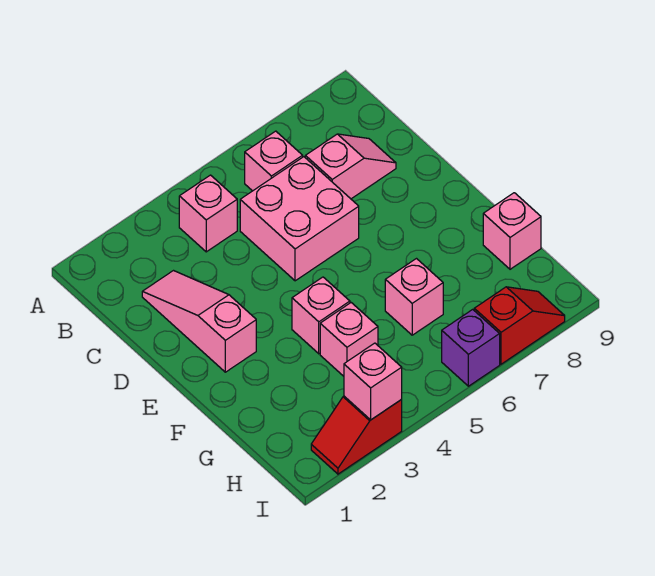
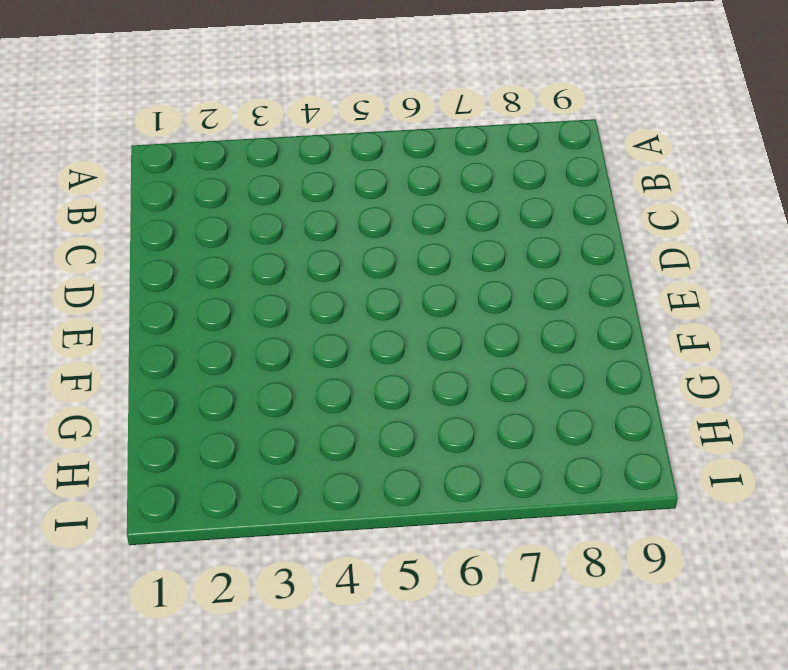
none -> pink 1x1 brick [179,175,237,252]
none -> pink 1x1 brick [245,131,303,191]
none -> pink 1x3 slope [142,271,256,372]

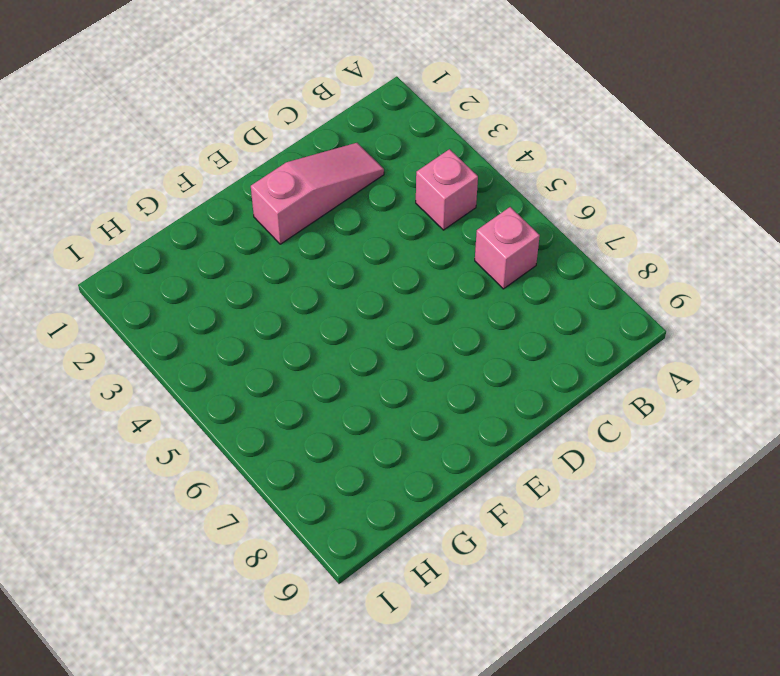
none -> pink 2x2 brick [240,157,359,281]
none -> pink 1x2 slope [305,134,396,199]
none -> pink 1x1 brick [292,277,350,354]

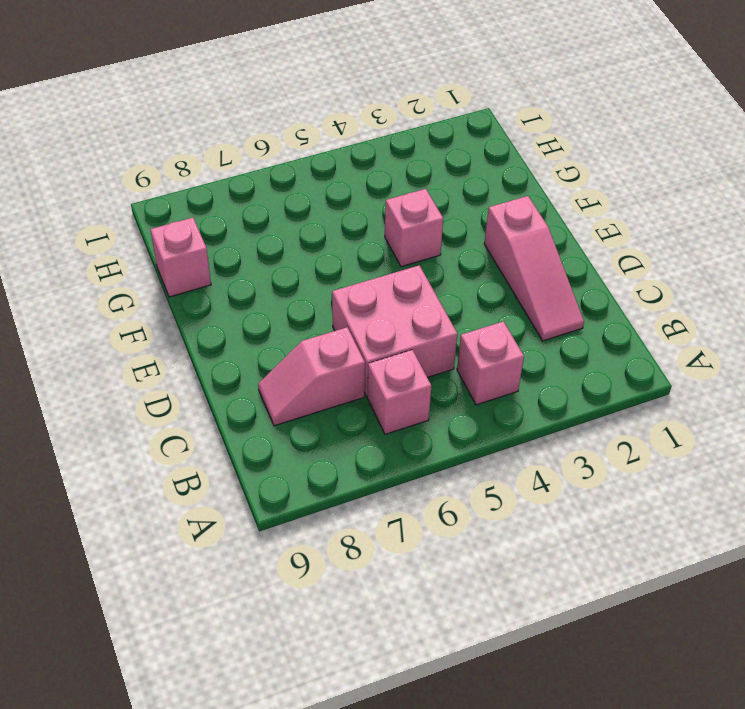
none -> pink 1x1 brick [320,303,378,376]
none -> pink 1x1 brick [385,259,443,335]
none -> red 1x2 slope [311,396,402,474]

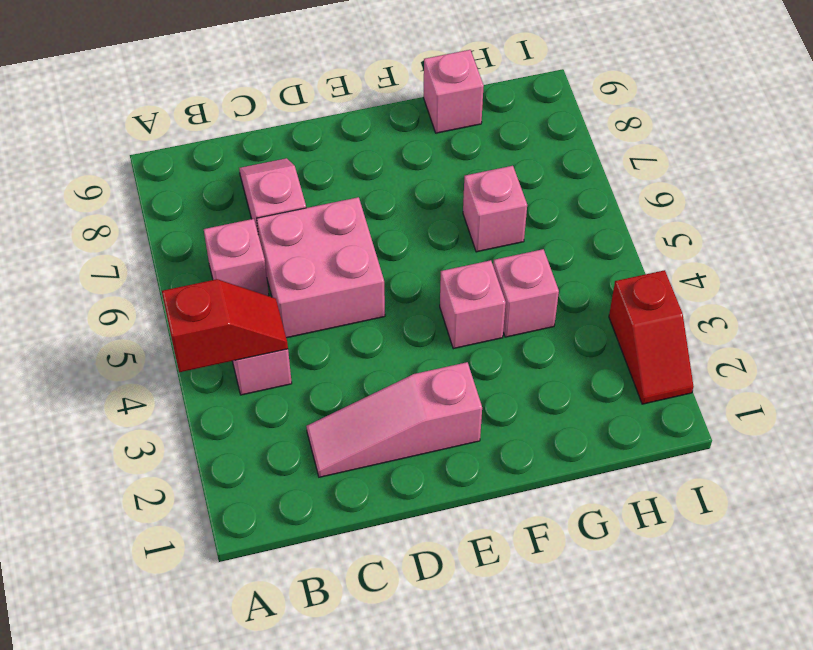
red 1x2 slope [162,279,288,372] -> red 1x2 slope turned to [474,287,565,364]
none -> purple 1x1 brick [442,309,500,386]
none -> pink 1x1 brick [344,343,402,420]

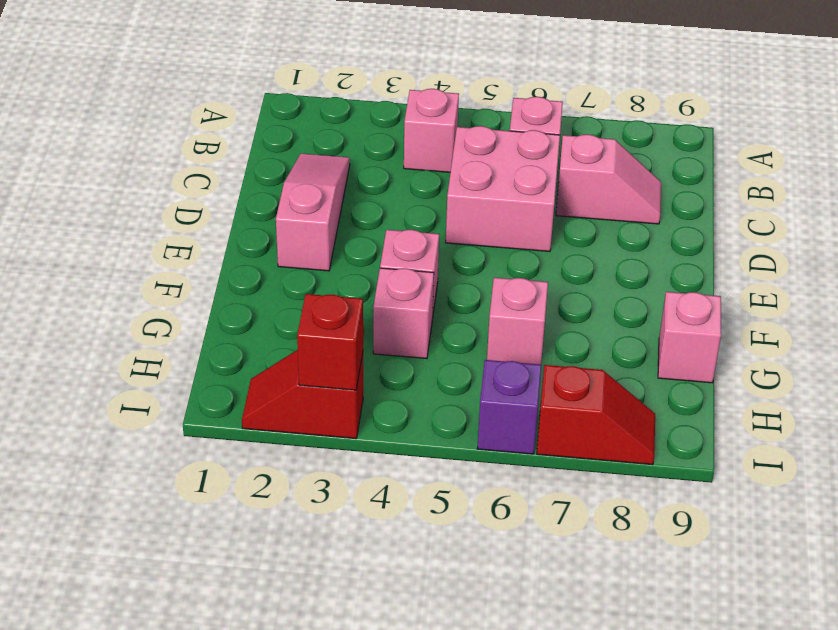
red 1x1 brick [297,294,363,390] -> pink 1x1 brick [344,343,402,420]

